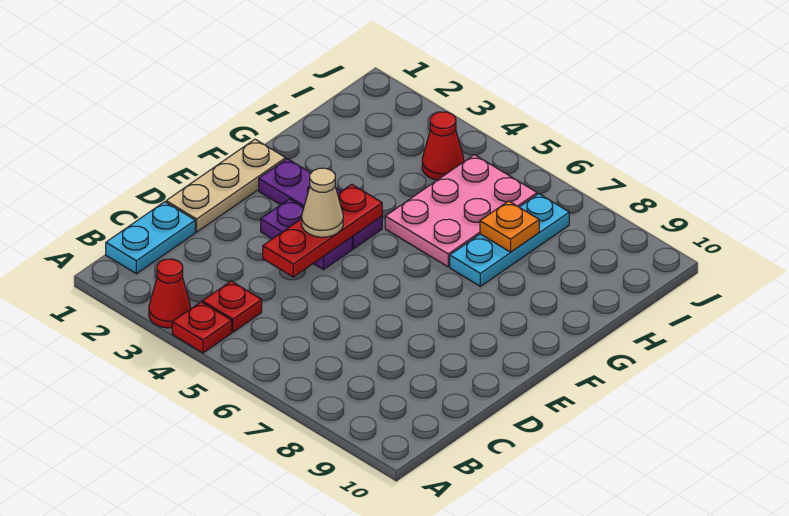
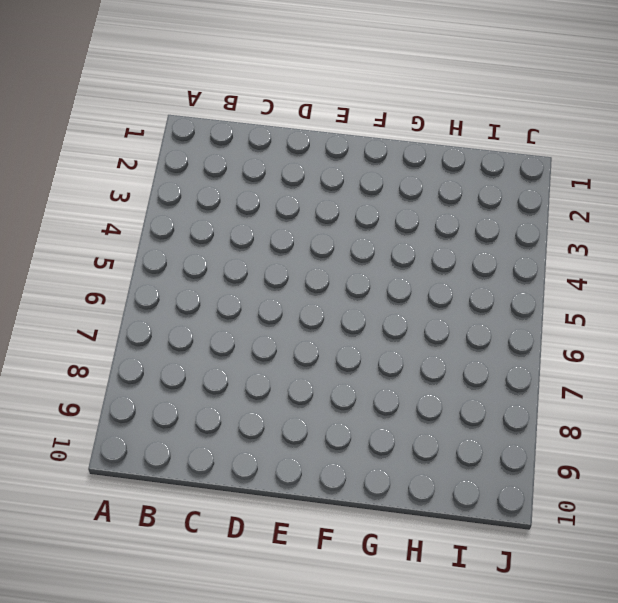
none -> red 1x1 cone [149,259,191,328]
none -> red 1x1 plate [172,302,232,353]
none -> cyan 1x2 plate [106,202,195,274]

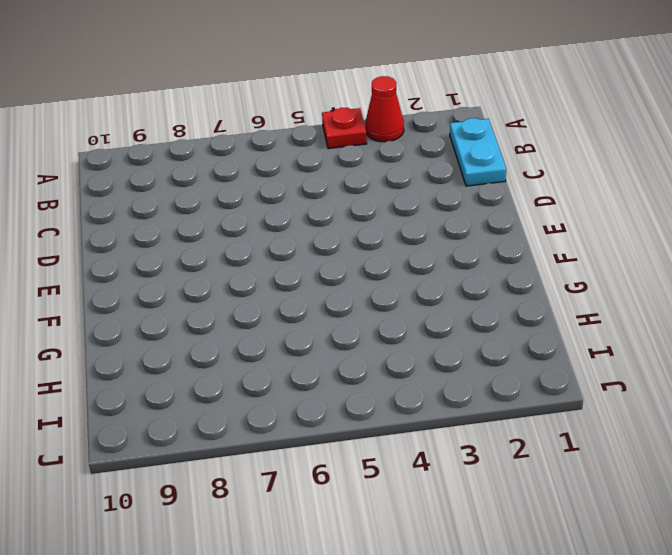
none -> red 1x1 plate [202,281,262,332]
none -> tan 1x3 plate [166,139,286,232]
none -> purple 1x2 plate [261,199,352,270]

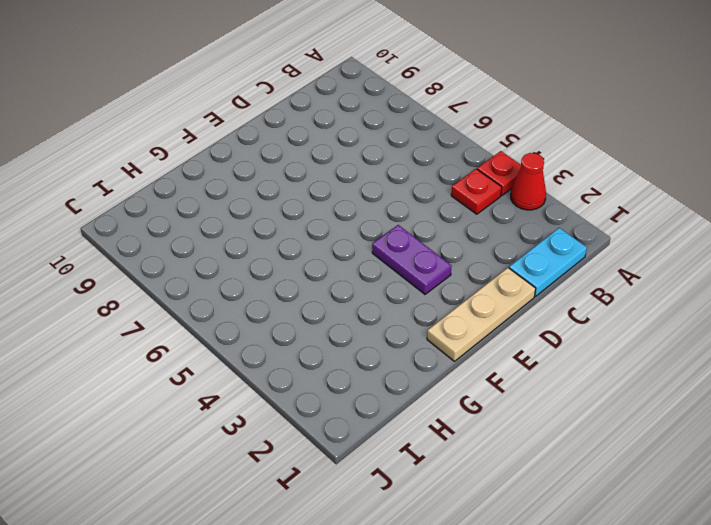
none -> purple 1x3 plate [259,159,382,249]
none -> pink 2x3 plate [385,155,537,267]
none -> cyan 1x3 plate [450,194,569,286]

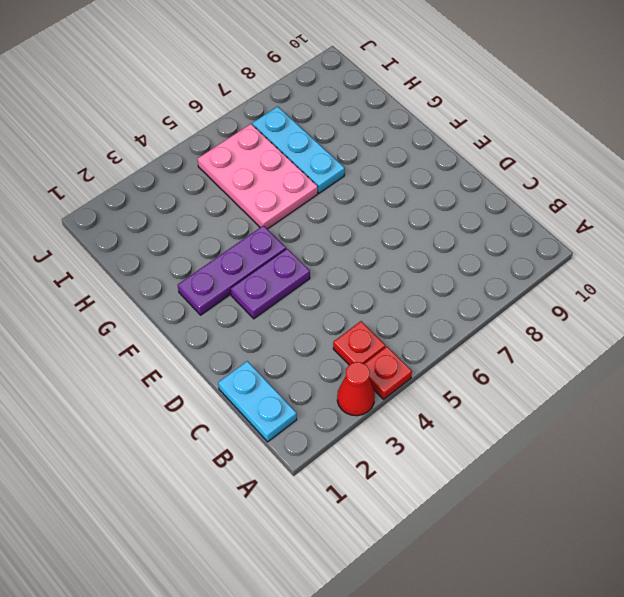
none -> tan 1x3 plate [166,139,286,232]
none -> red 1x1 cone [422,112,464,180]
none -> red 1x3 plate [263,184,382,277]

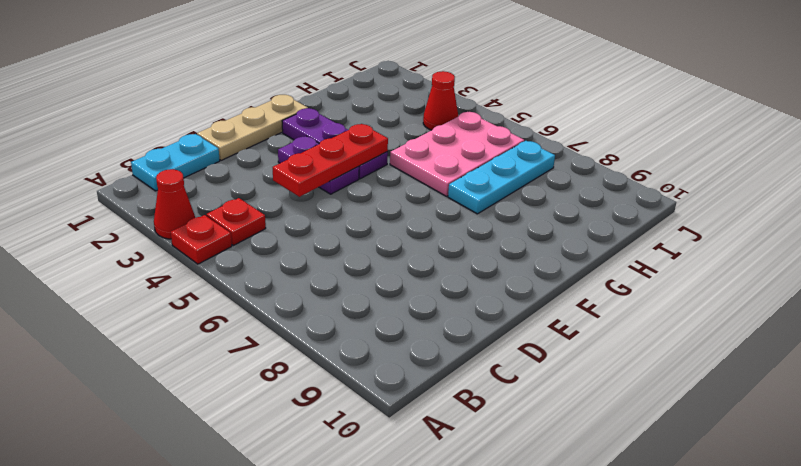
none -> orange 1x1 plate [480,201,539,252]
none -> tan 1x1 cone [302,168,343,237]

